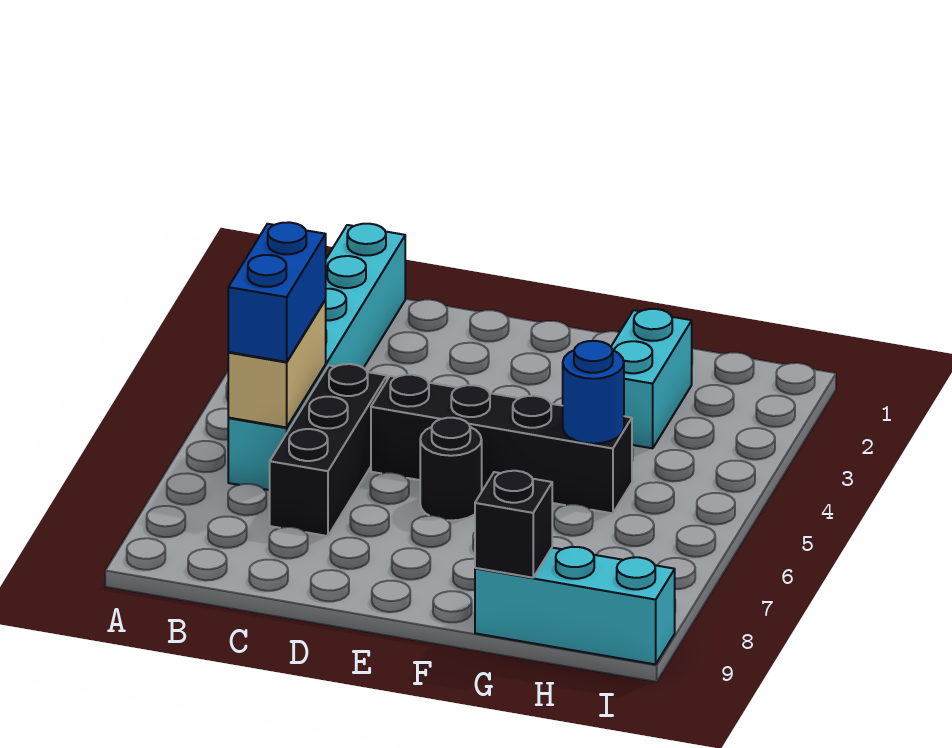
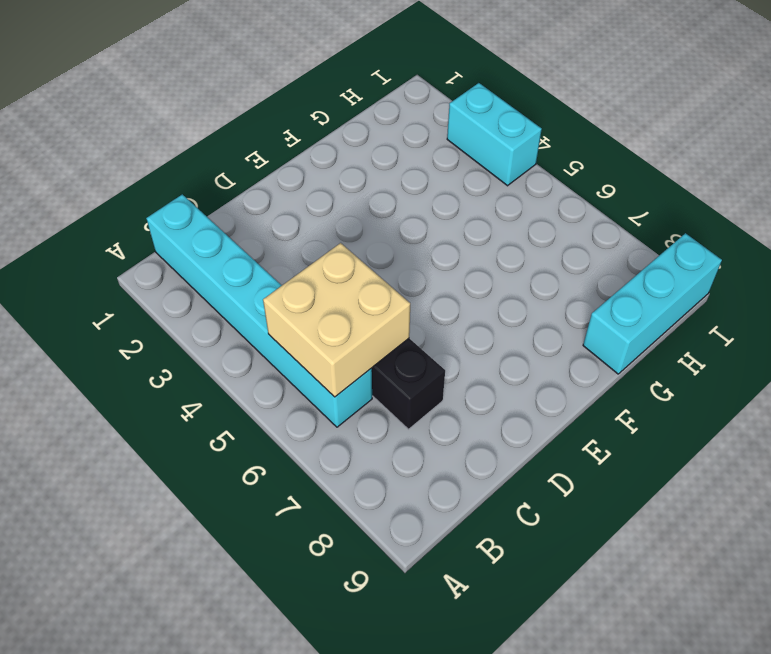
tan 2x2 brick [263,243,410,397] -> tan 1x2 brick [228,300,326,427]
cyan 1x2 brick [447,83,542,186] -> cyan 1x2 brick moved to [611,309,692,448]
none -> black 1x4 brick [371,375,632,513]
none -> black 1x1 round brick [420,418,482,521]

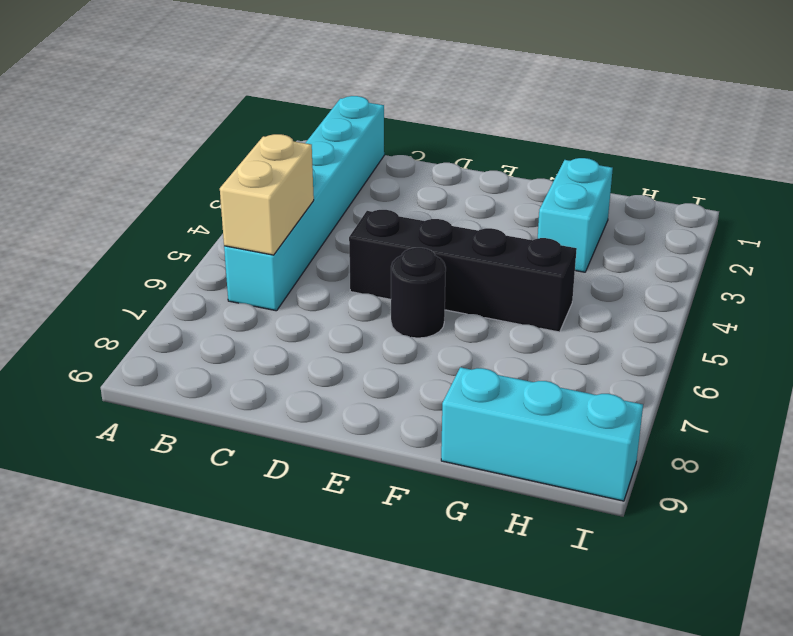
none -> black 1x3 brick [270,364,387,536]
none -> blue 1x1 round brick [563,341,624,444]

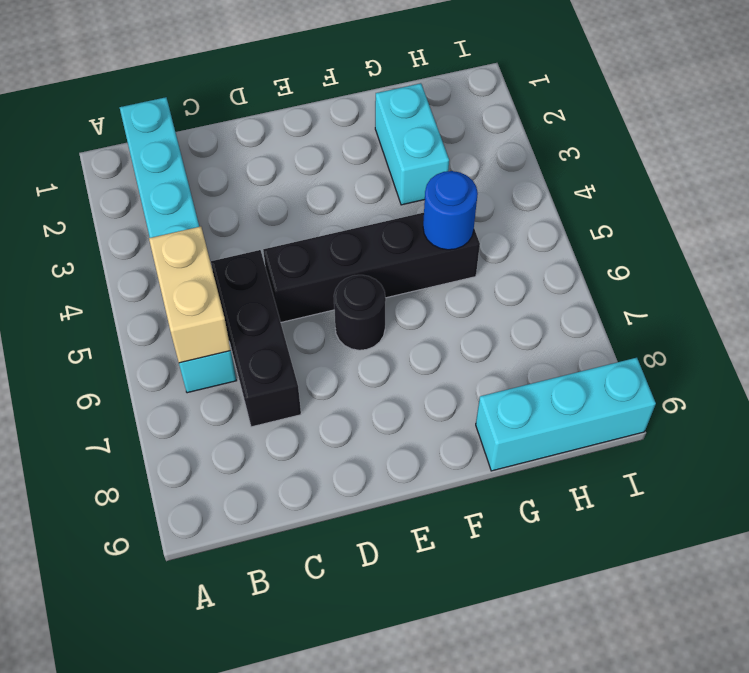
none -> black 1x1 brick [475,471,552,578]
none -> blue 1x2 brick [228,222,326,362]

